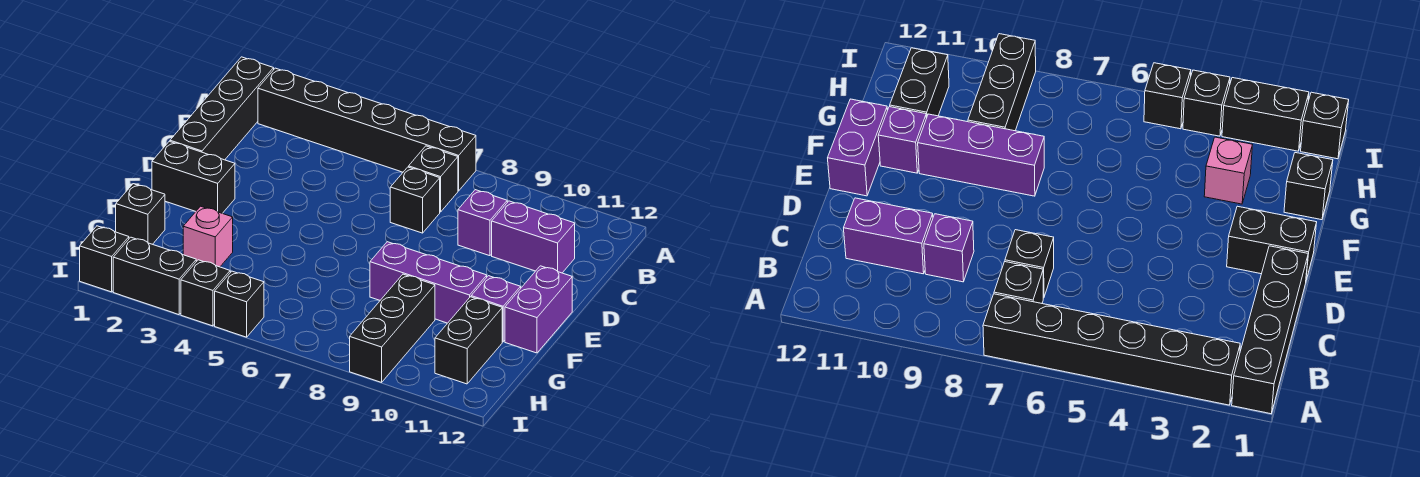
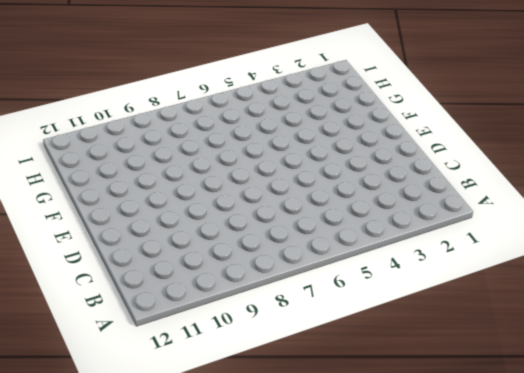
none -> black 1x4 brick [170,57,274,160]
none -> black 1x6 brick [258,68,476,191]
none -> black 1x1 brick [409,146,458,212]

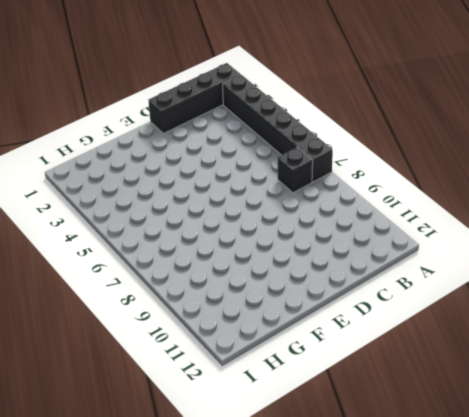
none -> black 1x1 brick [390,167,440,233]
none -> purple 1x1 brick [458,190,507,256]
none -> purple 1x2 brick [492,201,575,273]

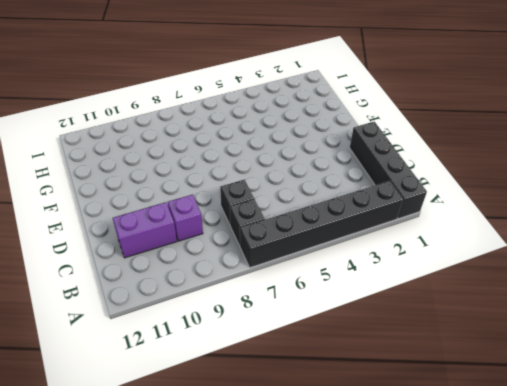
none -> black 1x2 brick [152,141,235,213]
none -> purple 1x2 brick [505,266,572,353]
none -> purple 1x3 brick [370,242,487,323]

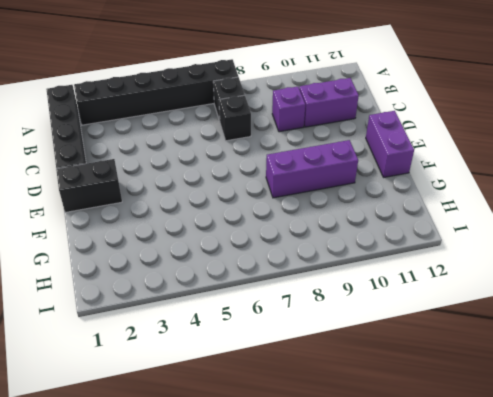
none -> purple 1x1 brick [471,276,521,342]
none -> black 1x1 brick [116,184,165,244]
none -> pink 1x1 brick [183,206,233,267]

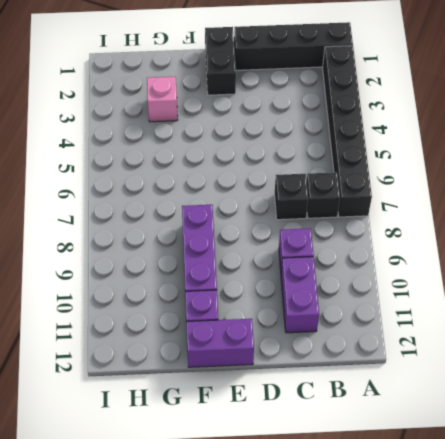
none -> black 1x1 brick [116,184,165,244]
none -> black 1x3 brick [350,274,435,382]
none -> black 1x2 brick [435,297,502,384]

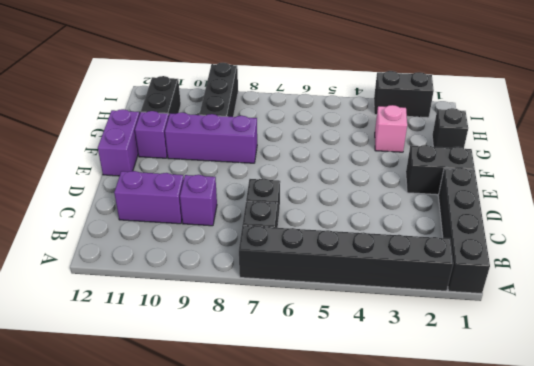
none -> black 1x1 brick [80,226,129,292]
none -> black 1x1 brick [181,260,230,326]
none -> black 1x1 brick [215,271,264,337]

